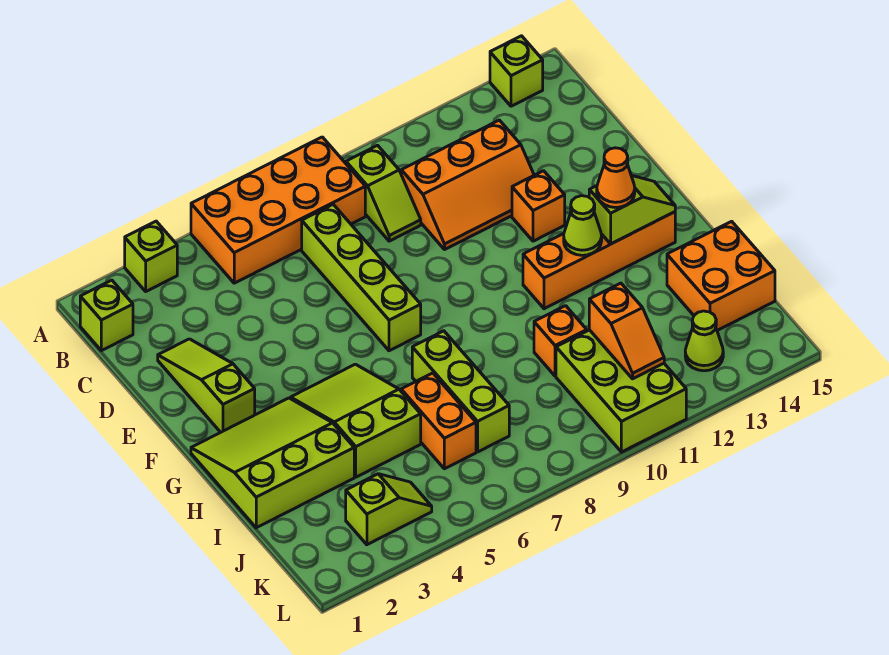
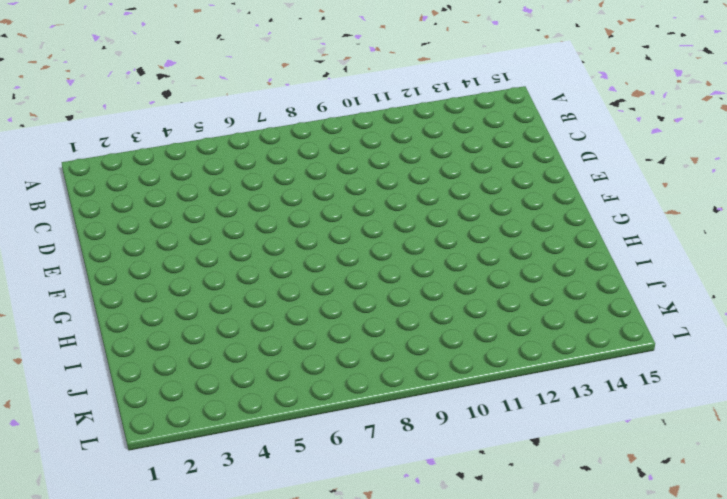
none -> lime 1x1 brick [125,221,177,291]
none -> orange 2x4 brick [191,137,365,283]
none -> lime 1x1 brick [490,36,543,106]

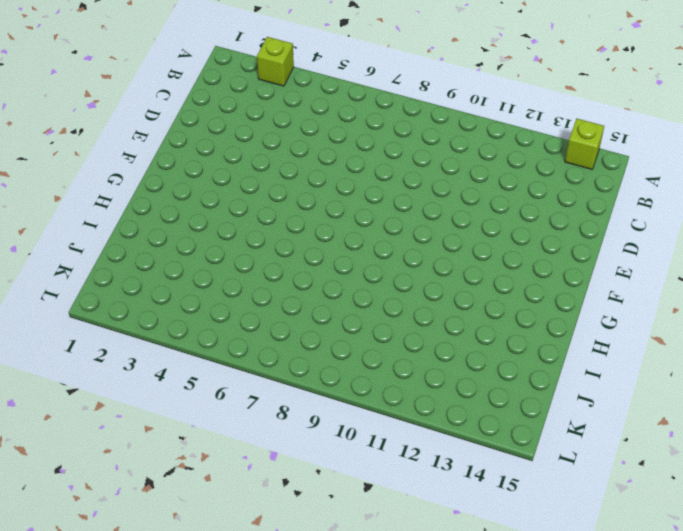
none -> orange 2x4 brick [191,137,365,283]
none -> lime 1x1 brick [80,280,133,351]
none -> lime 1x2 slope [346,145,421,241]

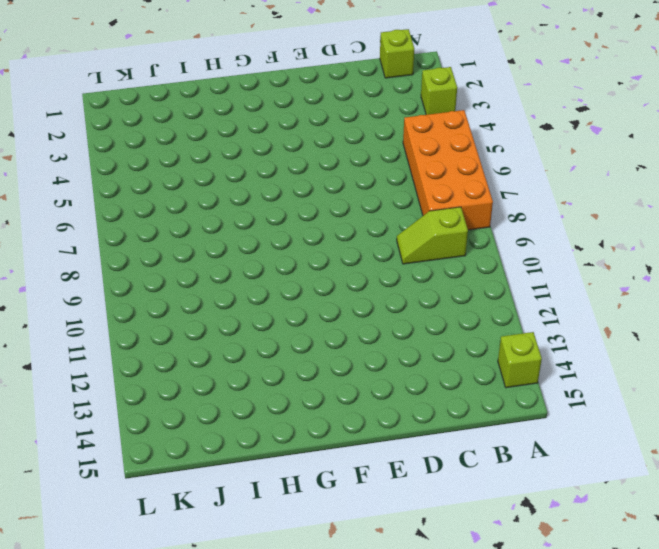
none -> lime 1x4 brick [302,204,421,351]
none -> orange 2x3 slope [401,120,534,249]
none -> lime 1x3 slope [158,339,255,432]

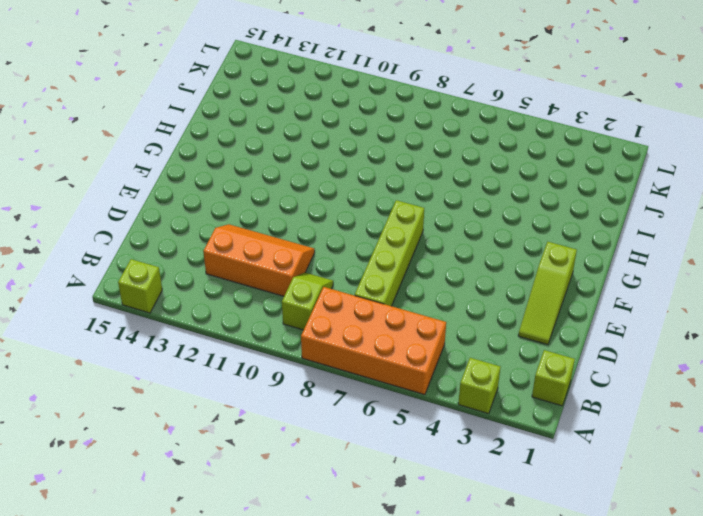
none -> orange 1x1 brick [512,171,565,241]
none -> lime 3x3 slope [191,398,354,528]
none -> lime 2x3 slope [291,364,421,477]

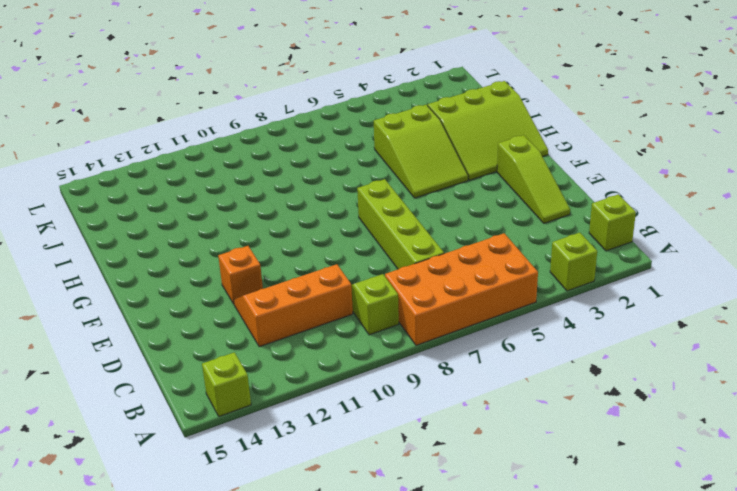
none -> orange 1x4 brick [523,212,675,309]
none -> lime 1x3 brick [412,331,509,452]
none -> orange 1x2 brick [401,373,476,469]

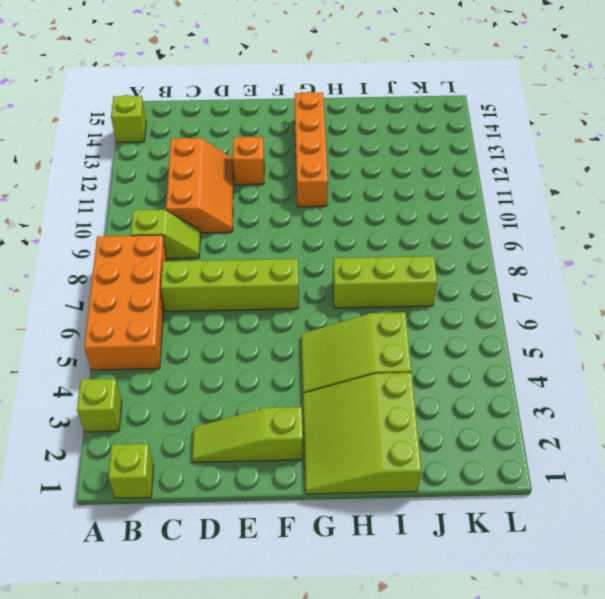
none -> orange 1x2 brick [401,373,476,469]
none -> orange 1x1 brick [534,306,587,376]
none -> orange 2x2 brick [667,221,775,330]

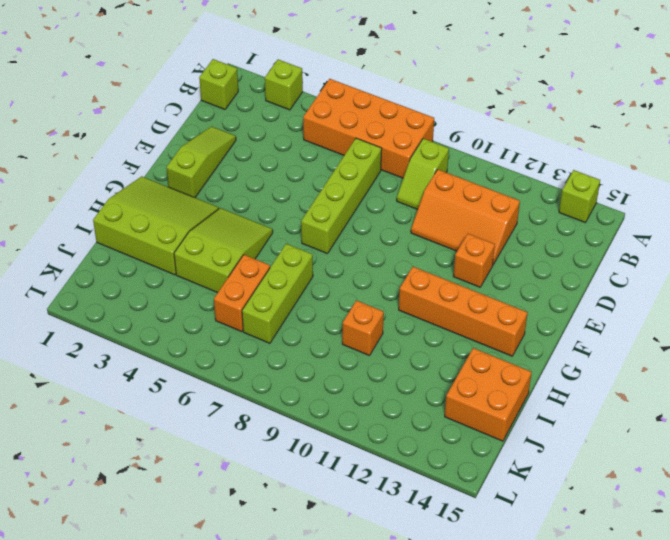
none -> lime 2x3 brick [556,330,686,452]
none -> lime 1x2 slope [346,474,432,545]
none -> lime 1x1 cone [685,311,723,371]

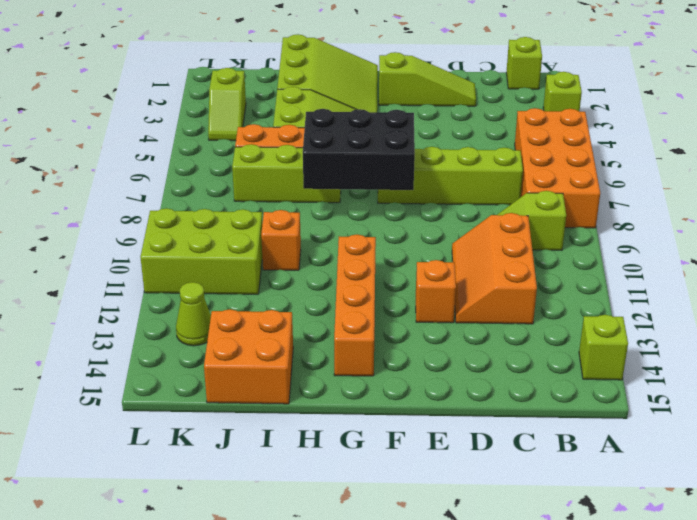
black 2x3 brick [303,109,415,190] -> none
none -> lime 1x1 cone [564,196,602,255]
none -> lime 1x2 slope [589,176,675,244]
none -> orange 1x2 slope [589,283,664,379]

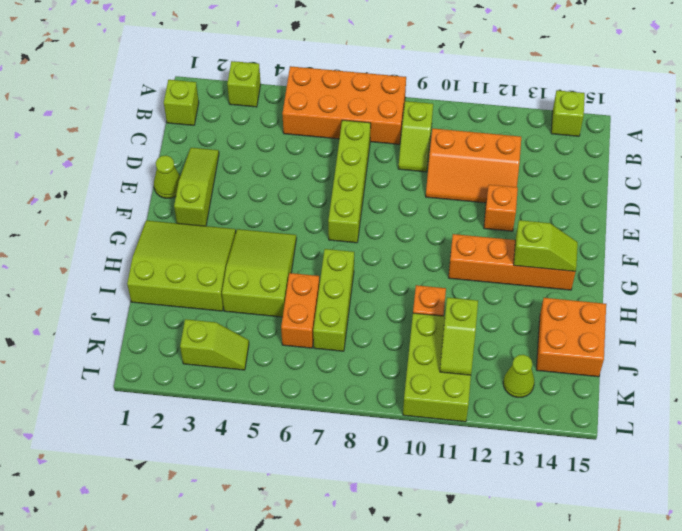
lime 1x1 cone [154,156,180,198] -> lime 1x1 cone moved to [564,196,602,255]
lime 1x2 slope [440,297,478,375] -> orange 1x2 slope [589,283,664,379]
none -> orange 1x1 cone [597,148,635,207]

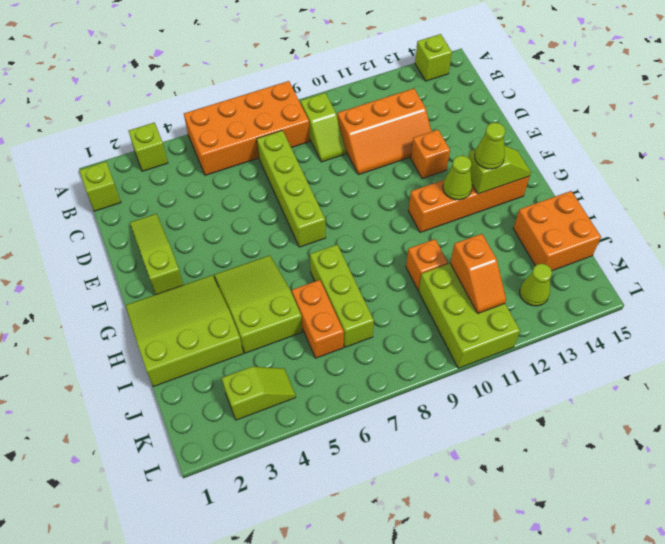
lime 1x1 cone [475,123,505,169] -> orange 1x1 cone [597,148,635,207]

